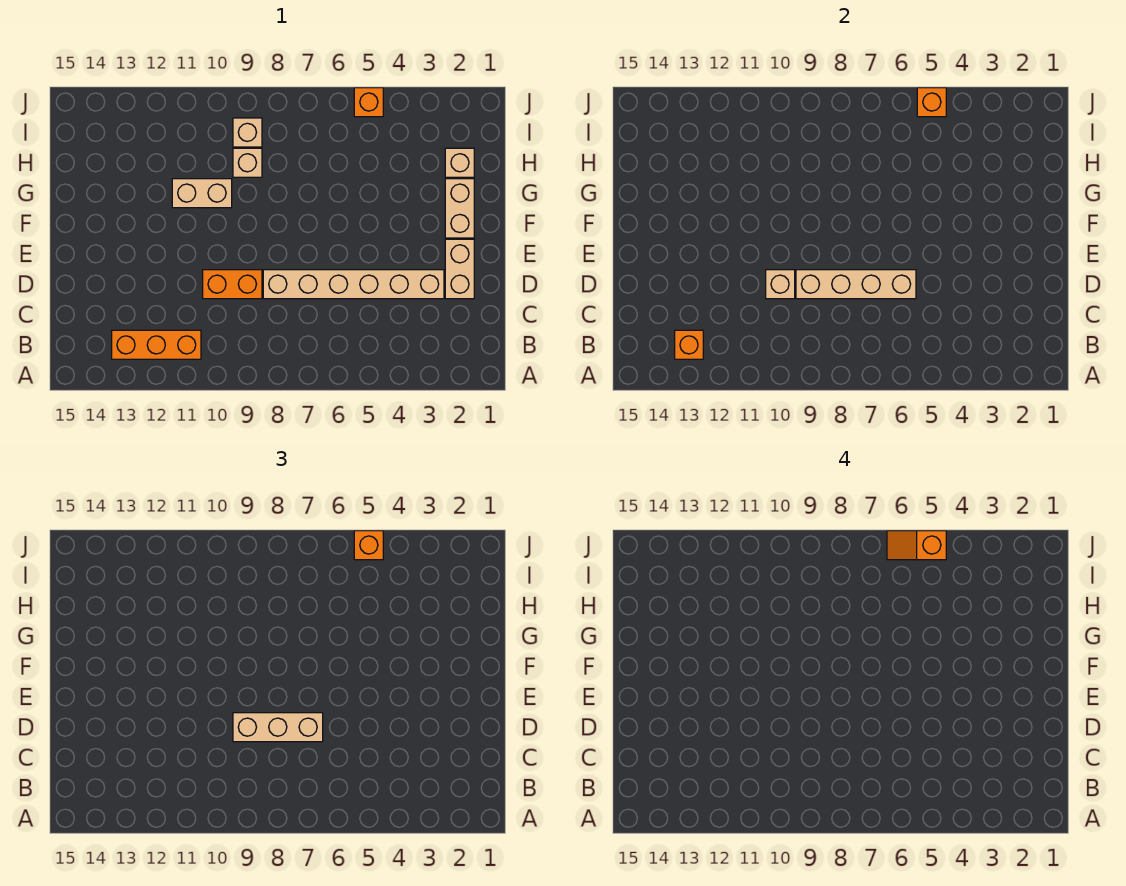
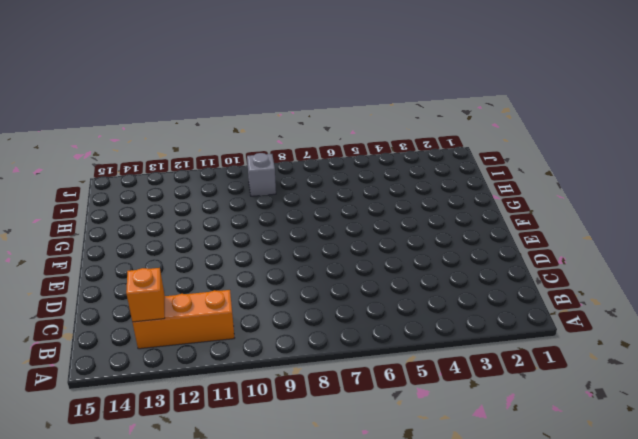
grey 1x1 brick [247,153,276,196] -> tan 1x1 brick [233,118,262,147]
none -> tan 1x2 brick [445,239,474,299]
none -> tan 1x6 brick [263,270,444,299]
none -> orange 1x2 brick [203,270,262,299]

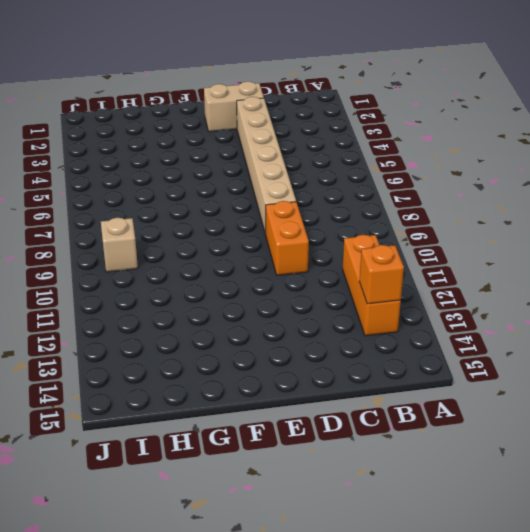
none -> tan 1x2 brick [445,179,474,238]
none -> tan 1x2 brick [172,179,232,208]
none -> tan 1x1 brick [445,148,474,177]

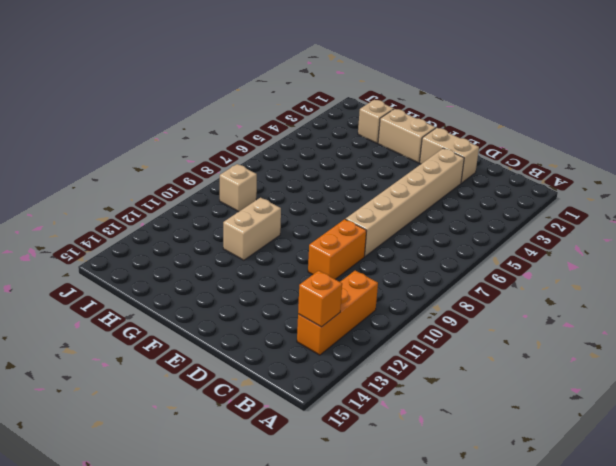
none -> tan 1x1 brick [233,148,262,177]
none -> orange 1x1 brick [354,88,383,117]
none -> tan 1x4 brick [796,270,916,299]

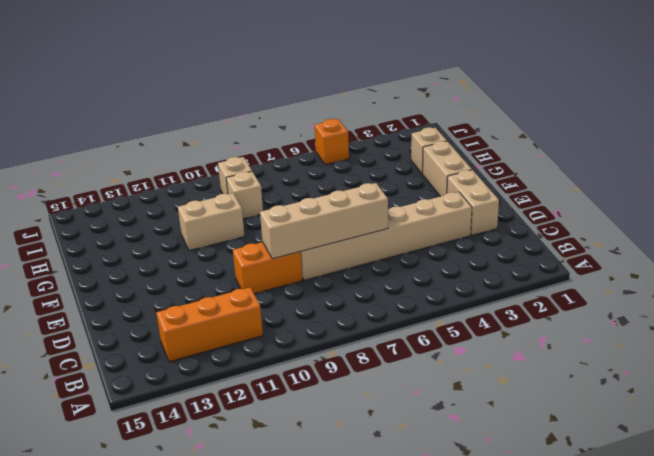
none -> orange 1x1 brick [675,330,703,359]
none -> tan 1x1 brick [766,270,795,299]
none -> orange 1x1 brick [917,88,946,117]

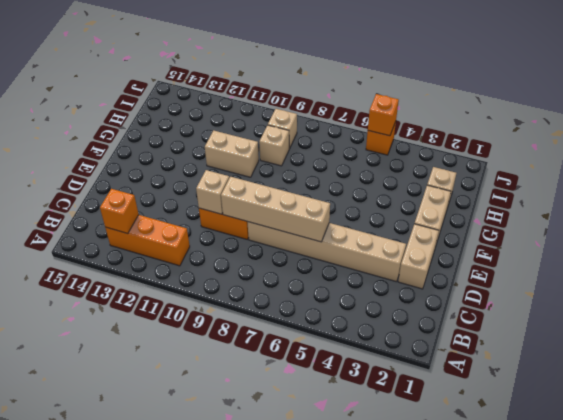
none -> tan 1x3 brick [233,713,323,742]
none -> orange 1x1 brick [354,531,383,560]
none -> orange 1x2 slope [887,531,946,560]

